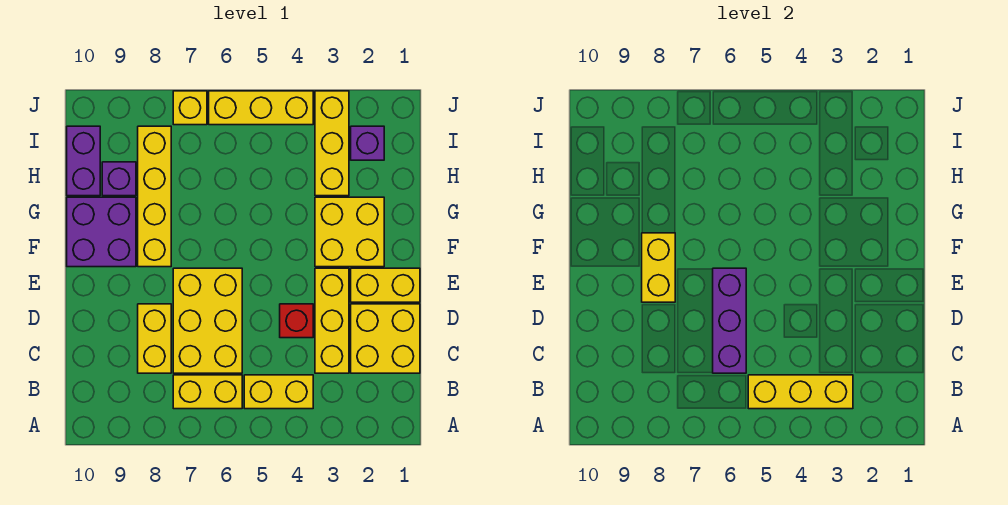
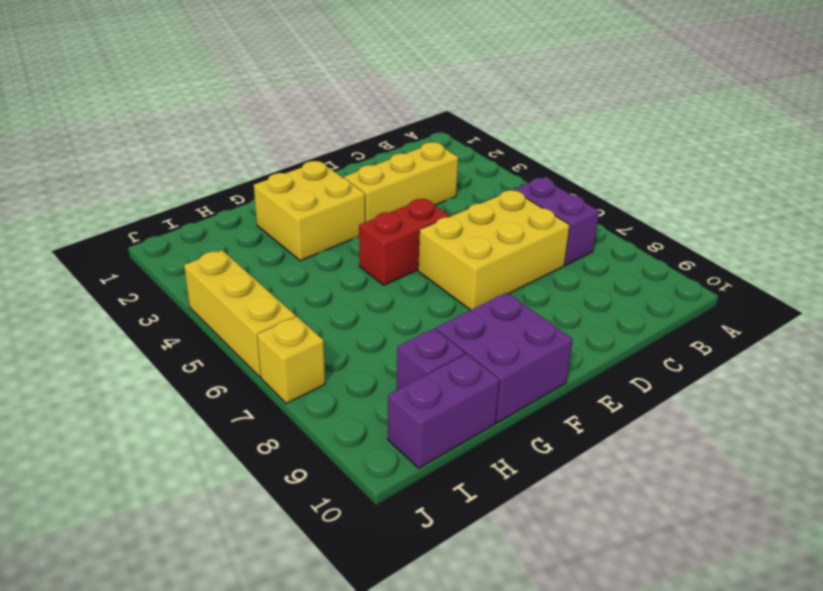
purple 1x2 brick [514,178,599,265] -> yellow 1x2 brick [173,375,242,409]
red 1x2 brick [359,199,450,285] -> none
none -> yellow 1x2 brick [244,375,313,409]
none -> yellow 2x2 brick [351,304,420,373]
none -> yellow 1x2 brick [138,304,171,373]

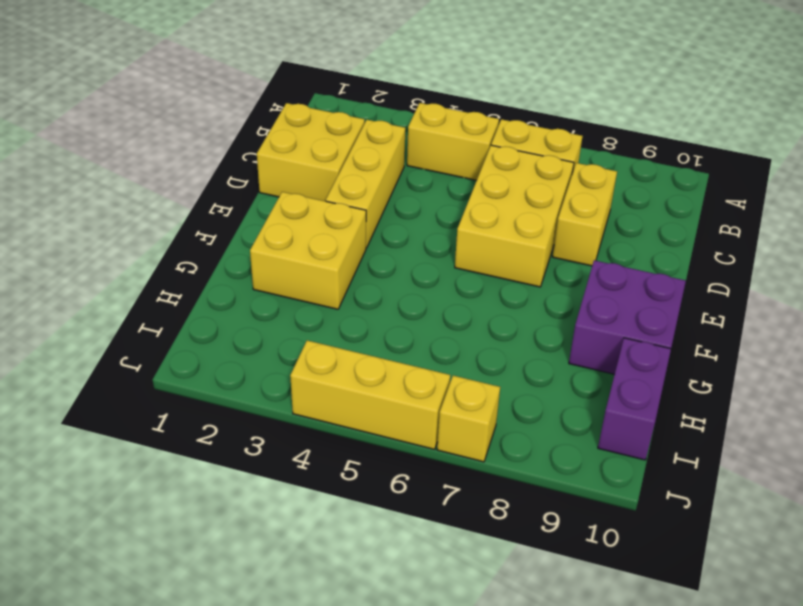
none -> red 1x1 brick [280,304,313,338]
none -> yellow 1x2 brick [351,268,420,302]
none -> yellow 1x4 brick [138,126,171,267]

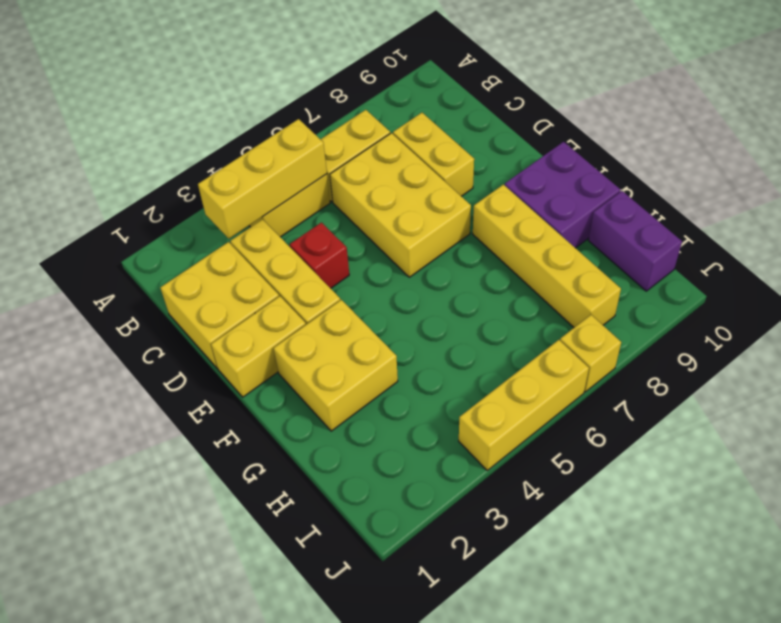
none -> yellow 1x3 brick [315,91,349,196]
none -> purple 1x1 brick [102,162,136,196]
none -> purple 1x1 brick [351,126,384,160]

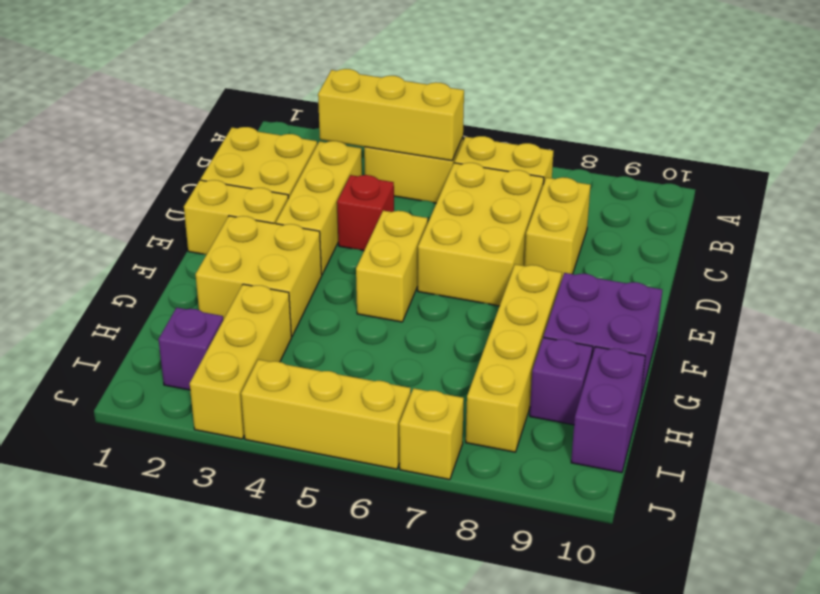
yellow 1x2 brick [356,211,428,322] -> yellow 1x2 brick moved to [642,233,675,302]
none -> purple 1x3 brick [713,268,746,373]

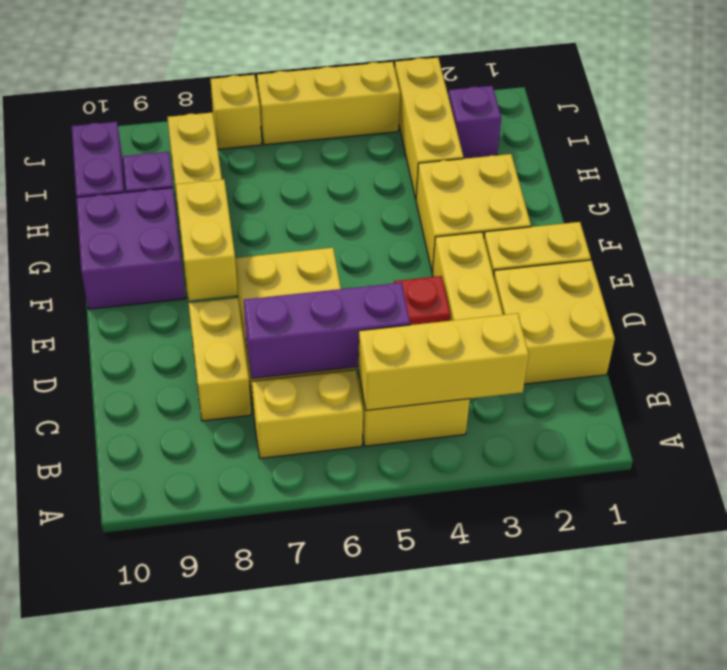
purple 1x3 brick [244,283,410,379] -> purple 1x3 brick turned to [713,268,746,373]

